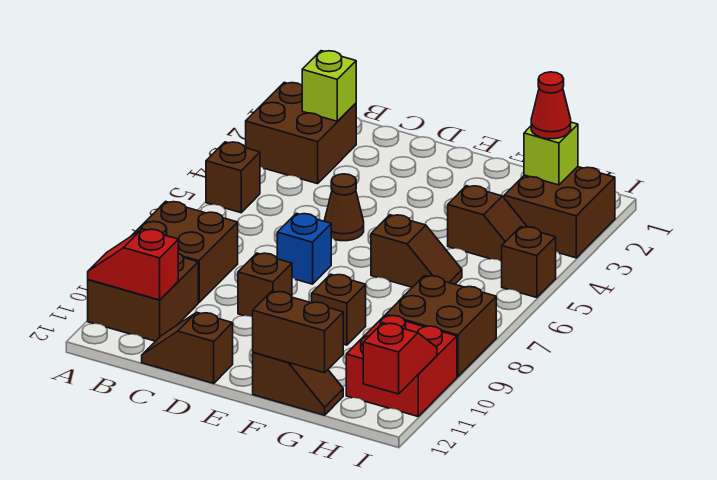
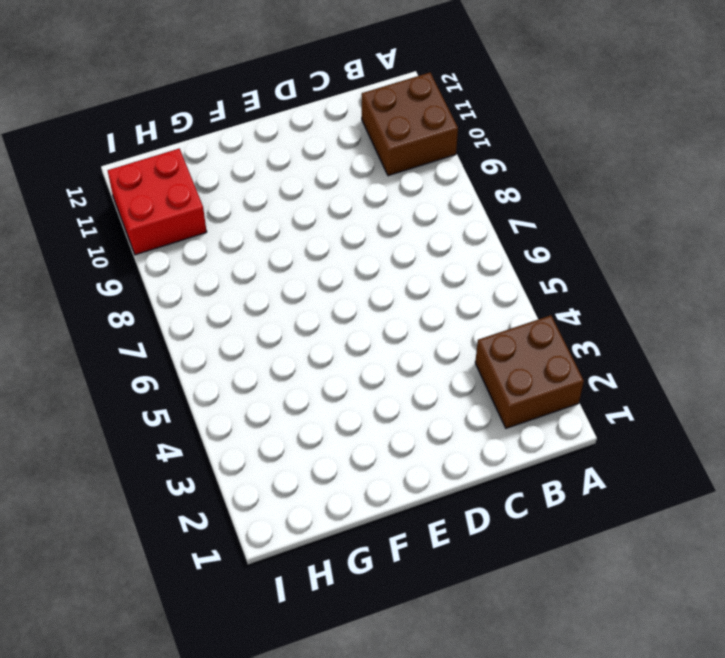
none -> brown 1x1 brick [206,142,260,213]
none -> brown 2x2 brick [133,201,238,303]
none -> brown 1x2 slope [142,312,233,383]

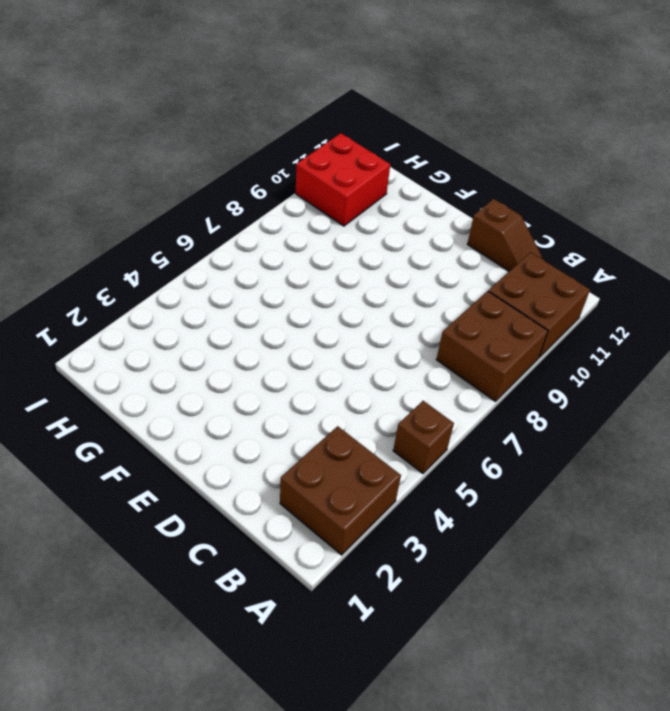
none -> brown 1x1 cone [324,174,364,241]
none -> blue 1x1 brick [277,213,331,284]
none -> brown 1x1 brick [238,253,292,317]

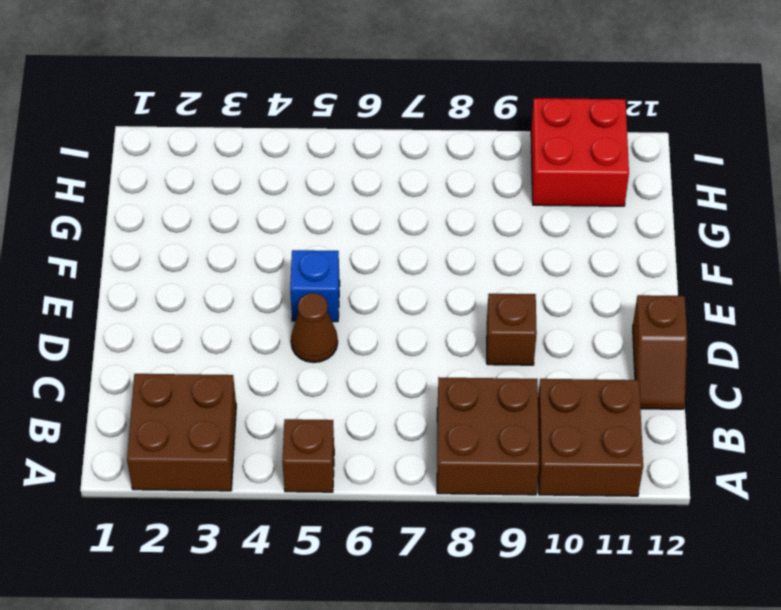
blue 1x1 brick [290,250,340,322] -> blue 1x1 brick moved to [277,213,331,284]
none -> brown 1x2 slope [371,215,462,287]
none -> brown 1x1 brick [312,274,366,345]
none -> brown 1x2 slope [253,352,343,415]

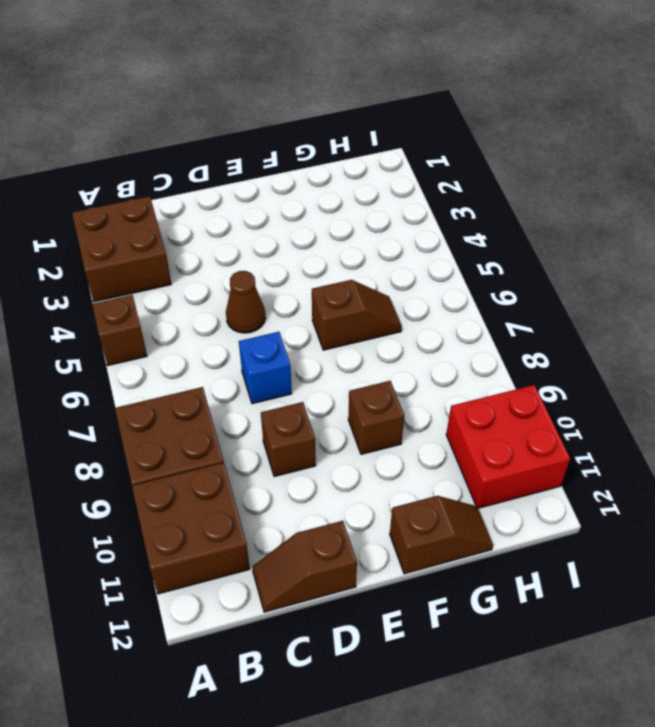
none -> brown 1x2 slope [448,186,527,262]
none -> brown 2x2 brick [504,167,615,258]
none -> brown 2x2 brick [386,276,496,377]

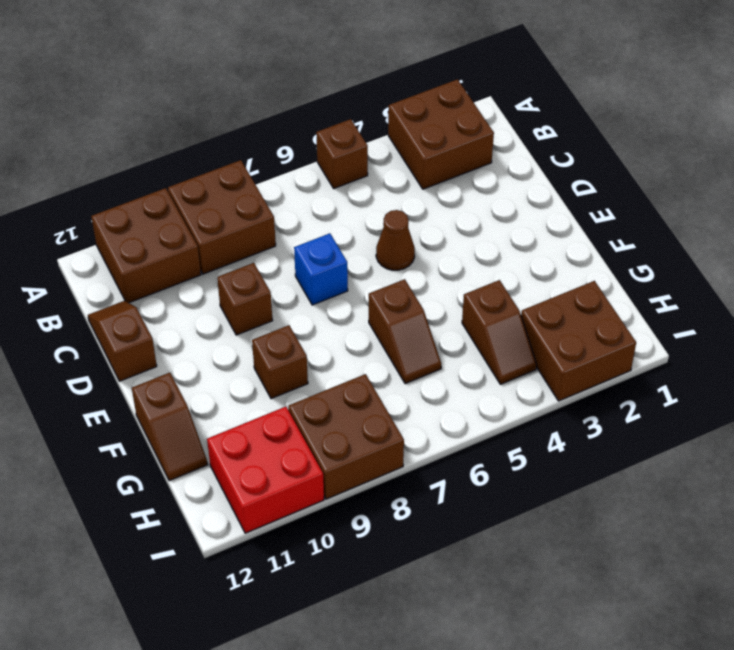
none -> brown 1x1 brick [502,227,556,298]
none -> red 1x2 slope [88,229,178,300]
none -> lime 1x1 brick [302,51,356,121]

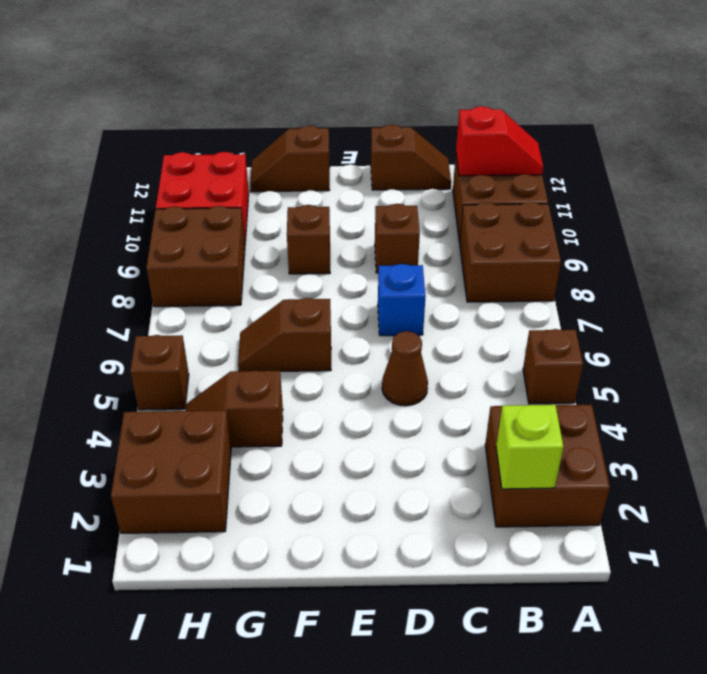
none -> brown 1x2 brick [253,291,343,373]
none -> lime 1x1 brick [524,122,578,185]
none -> red 1x2 slope [363,323,437,394]

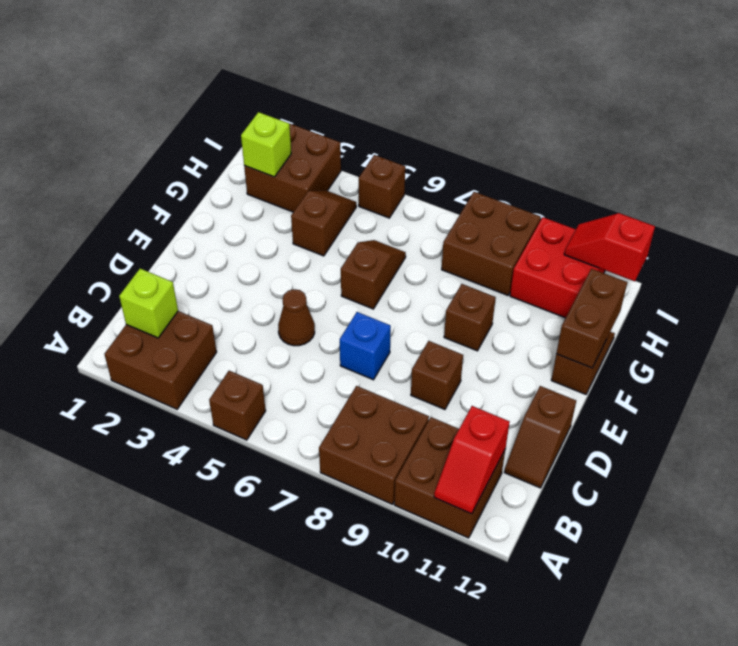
none -> red 1x1 cone [531,72,571,139]

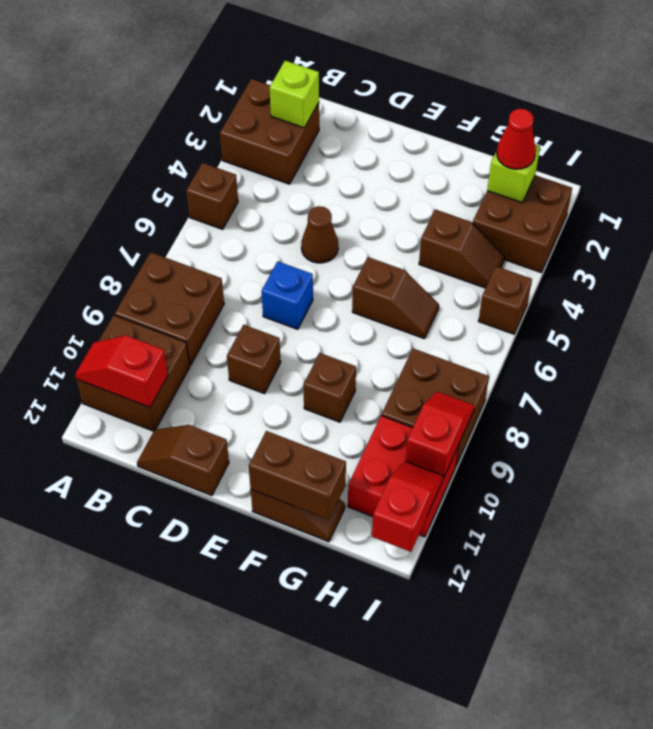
red 1x2 slope [406,392,475,478] -> none

